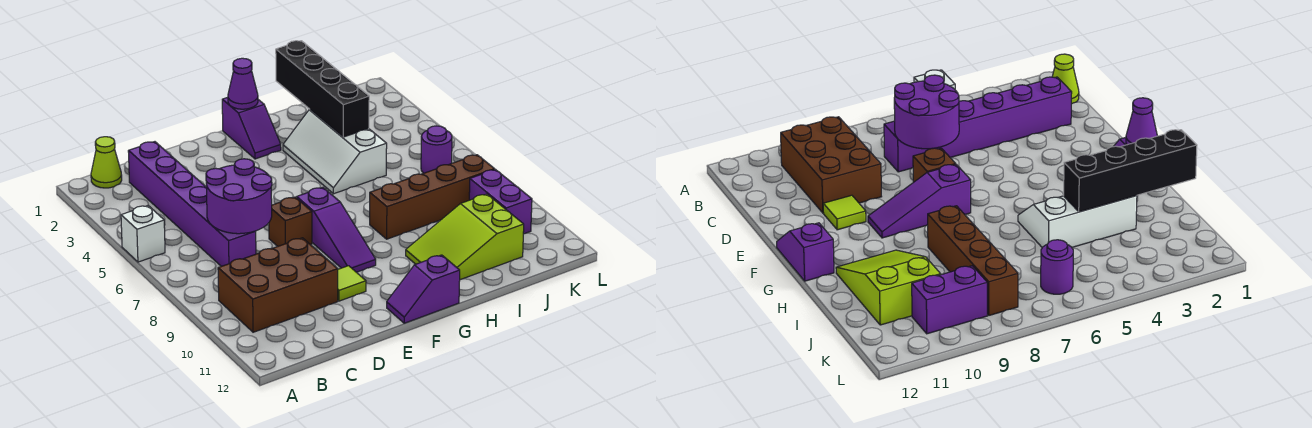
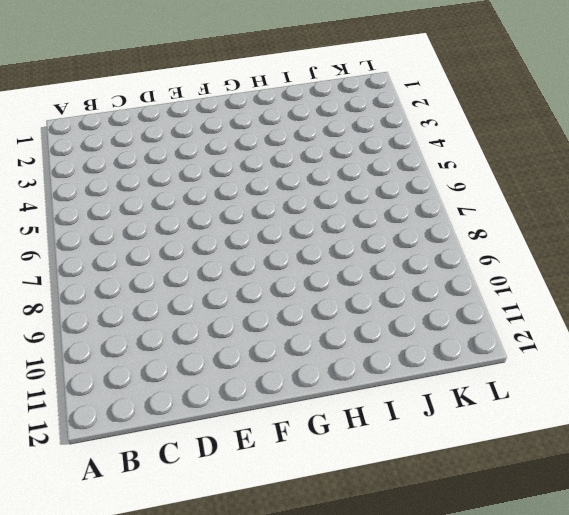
none -> white 1x1 brick [121,206,165,262]
none -> lime 1x1 cone [91,137,122,188]
none -> brown 2x3 brick [218,238,338,332]

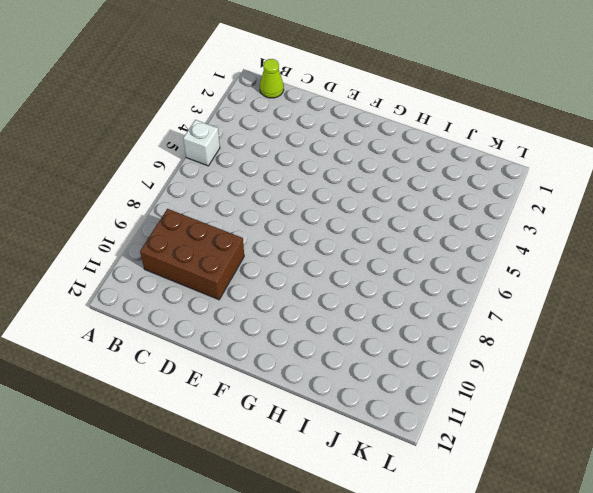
none -> purple 1x6 brick [128,142,256,266]
none -> brown 1x1 brick [269,197,312,246]
none -> lime 1x1 tile [338,266,366,301]

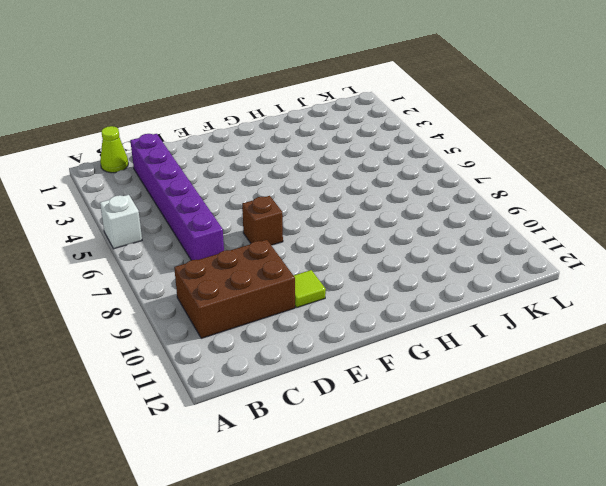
none -> purple 1x3 slope [297,187,376,272]
none -> purple 1x2 slope [387,255,460,323]
none -> purple 1x2 slope [222,97,281,159]

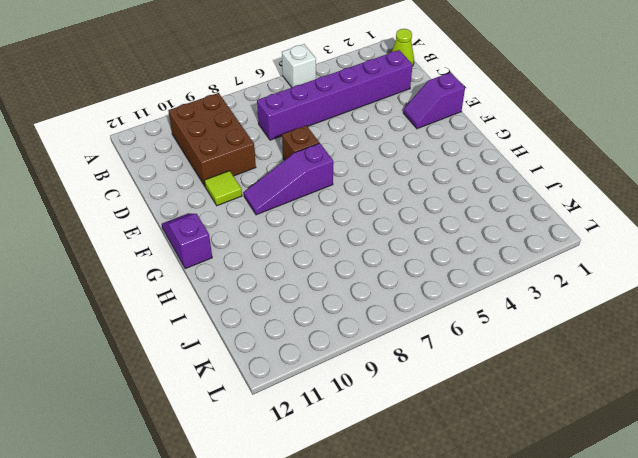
purple 1x2 slope [403,72,465,129] -> purple 1x2 slope moved to [222,97,281,159]
none -> white 2x3 slope [283,110,387,194]
none -> brown 1x4 brick [370,155,495,239]
none -> lime 2x3 slope [406,194,524,280]

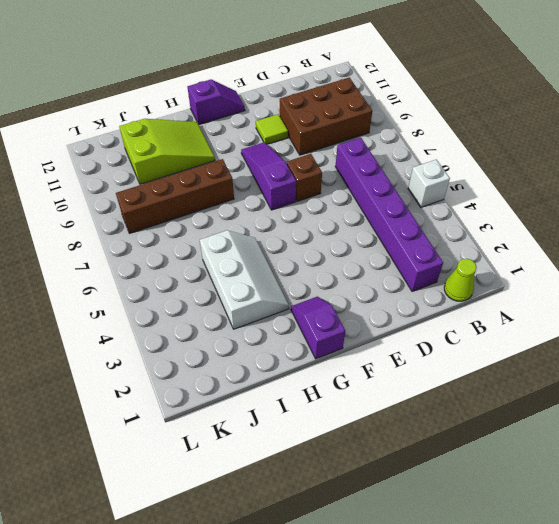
none -> purple 1x1 round brick [421,126,452,173]
none -> purple 1x2 brick [469,170,532,234]
none -> purple 2x2 round brick [206,159,272,234]

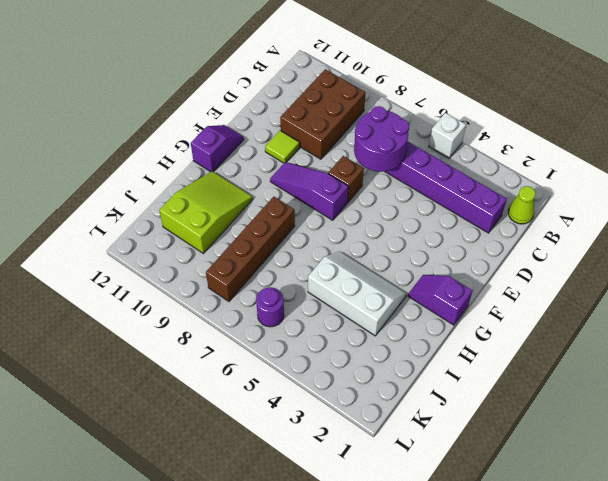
none -> purple 1x2 brick [469,170,532,234]
none -> purple 1x1 cone [228,58,258,109]
none -> black 1x4 brick [276,41,369,137]

